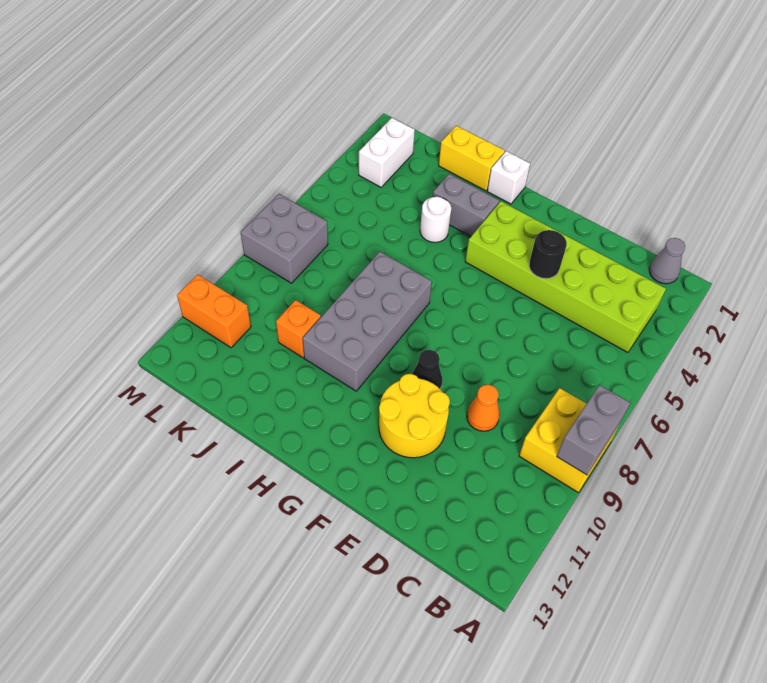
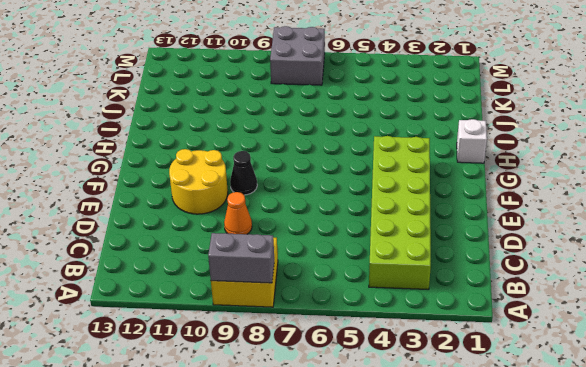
none -> grey 1x1 cone [649,238,685,284]
none -> grey 1x2 brick [433,174,499,237]
none -> grey 2x4 brick [303,252,432,391]

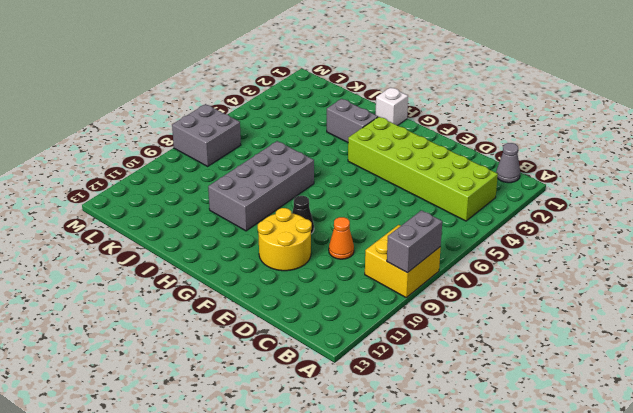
none -> yellow 1x2 brick [439,126,505,191]
none -> white 1x1 round brick [420,197,451,242]
none -> orange 1x1 brick [276,300,321,358]

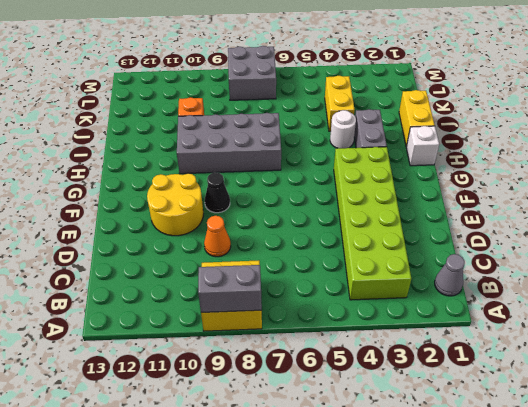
yellow 1x2 brick [325,76,355,131] -> none
none -> white 1x2 brick [359,118,415,187]
none -> orange 1x2 brick [177,275,251,348]
none -> black 1x1 round brick [529,230,567,279]

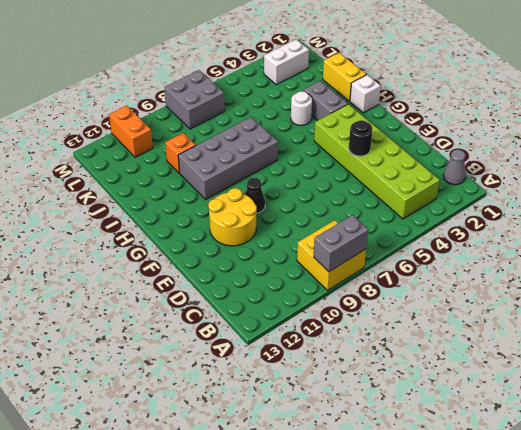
none -> orange 1x1 cone [467,385,500,431]

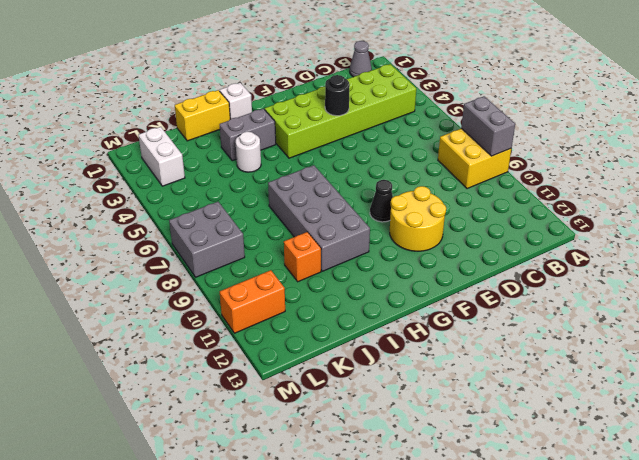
none -> orange 1x1 cone [467,385,500,431]

